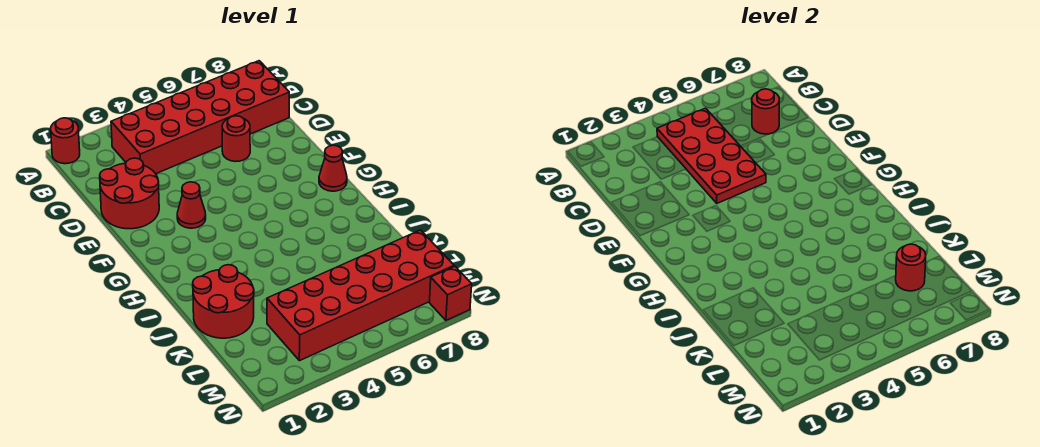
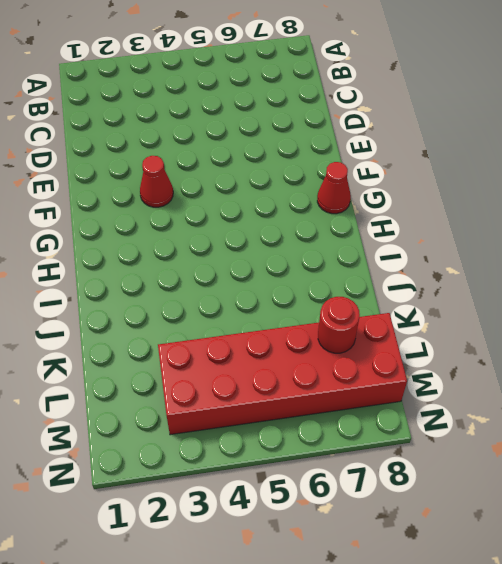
none -> red 1x1 round brick [51,118,80,164]
none -> red 2x6 brick [111,61,289,174]
none -> red 2x2 round brick [100,158,159,229]

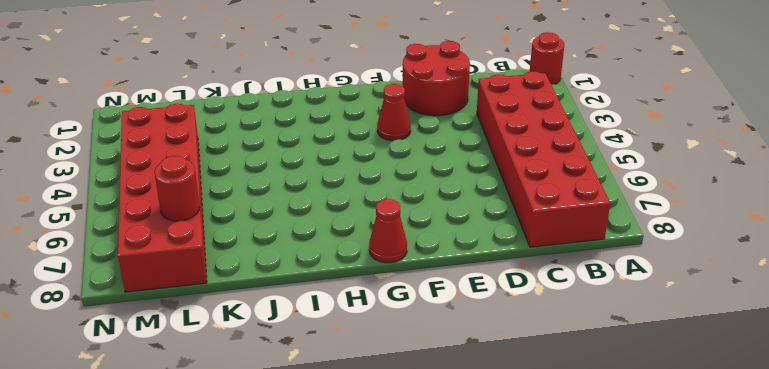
none -> red 1x1 round brick [222,116,250,162]
none -> red 2x2 round brick [193,265,254,338]
none -> red 1x1 brick [429,266,472,320]

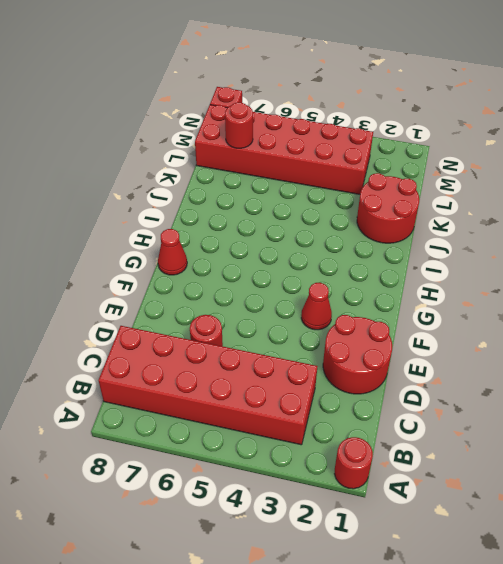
none -> red 2x4 plate [657,108,766,203]
none -> red 1x1 round brick [752,89,779,134]

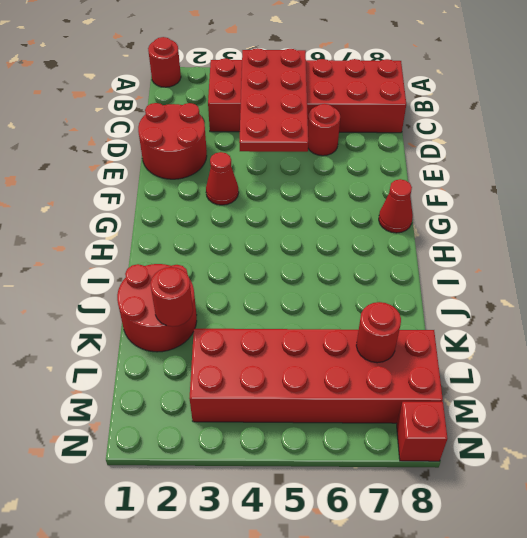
red 1x1 round brick [150,267,193,327] -> red 1x1 round brick moved to [752,89,779,134]

